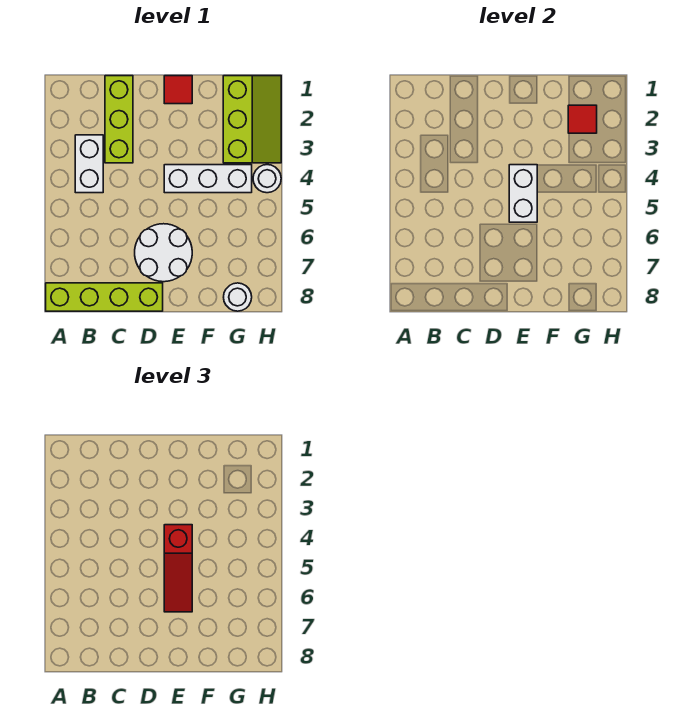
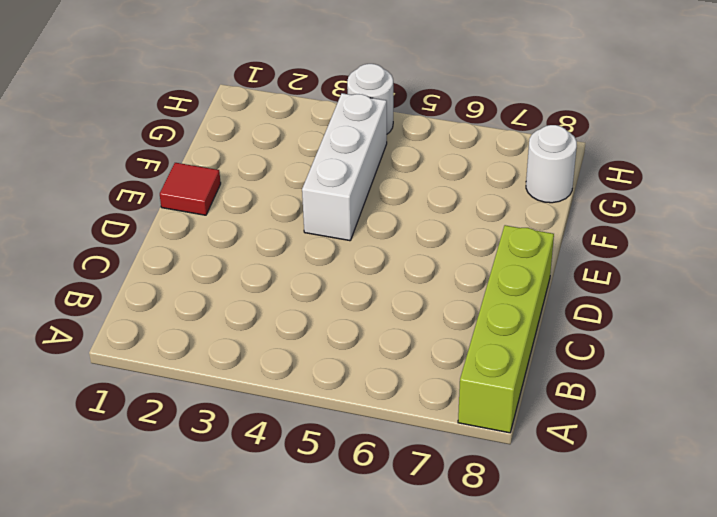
none -> white 1x2 brick [75,135,103,193]
none -> lime 1x3 brick [105,76,133,163]
none -> white 2x2 round brick [135,224,192,282]

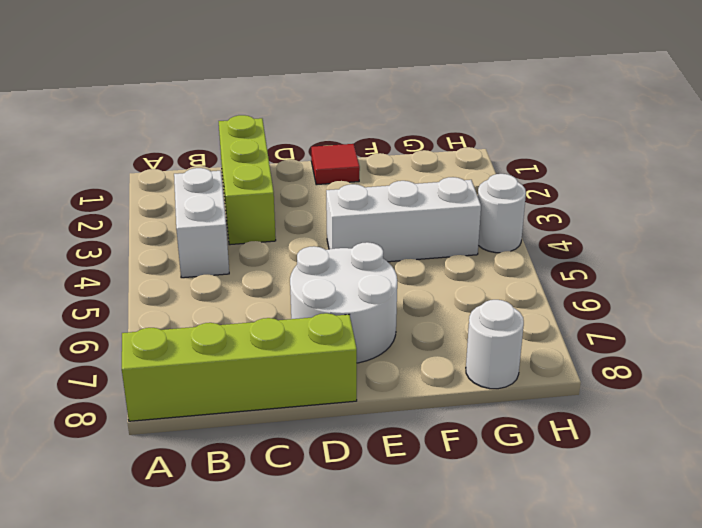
none -> lime 2x3 slope [223,76,281,163]
none -> white 1x2 brick [509,165,537,222]
none -> red 1x1 tile [568,105,597,133]

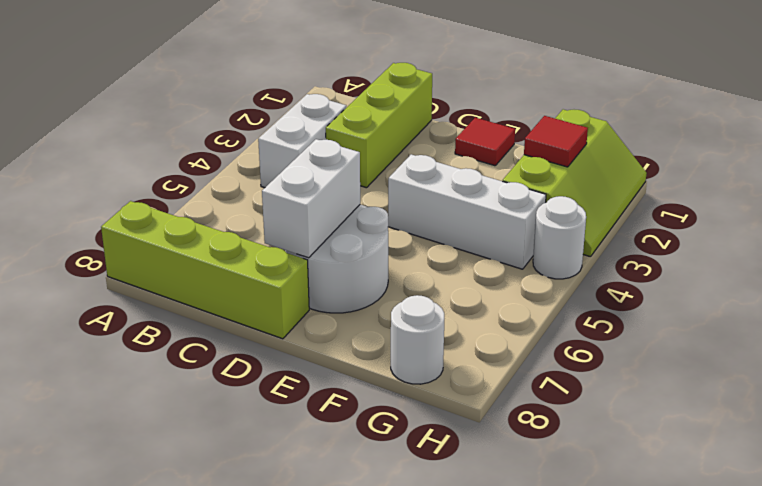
white 1x2 brick [262,139,360,258] -> white 1x2 brick moved to [509,165,537,222]
none -> red 1x3 slope [164,525,192,612]

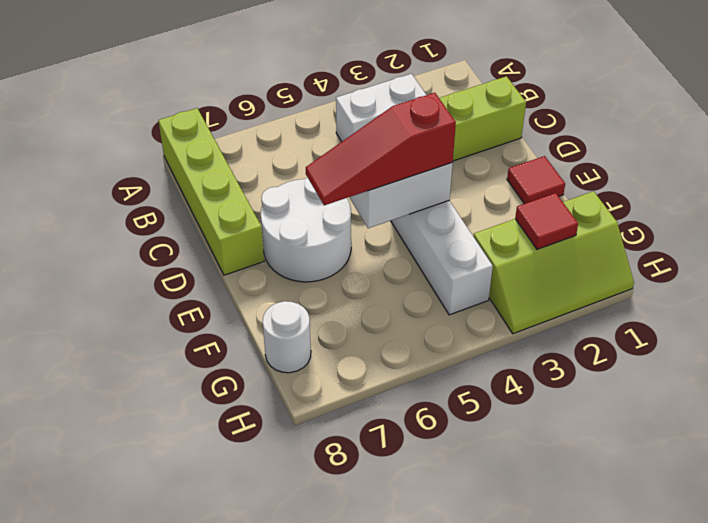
none -> white 1x1 round brick [253,165,281,193]

